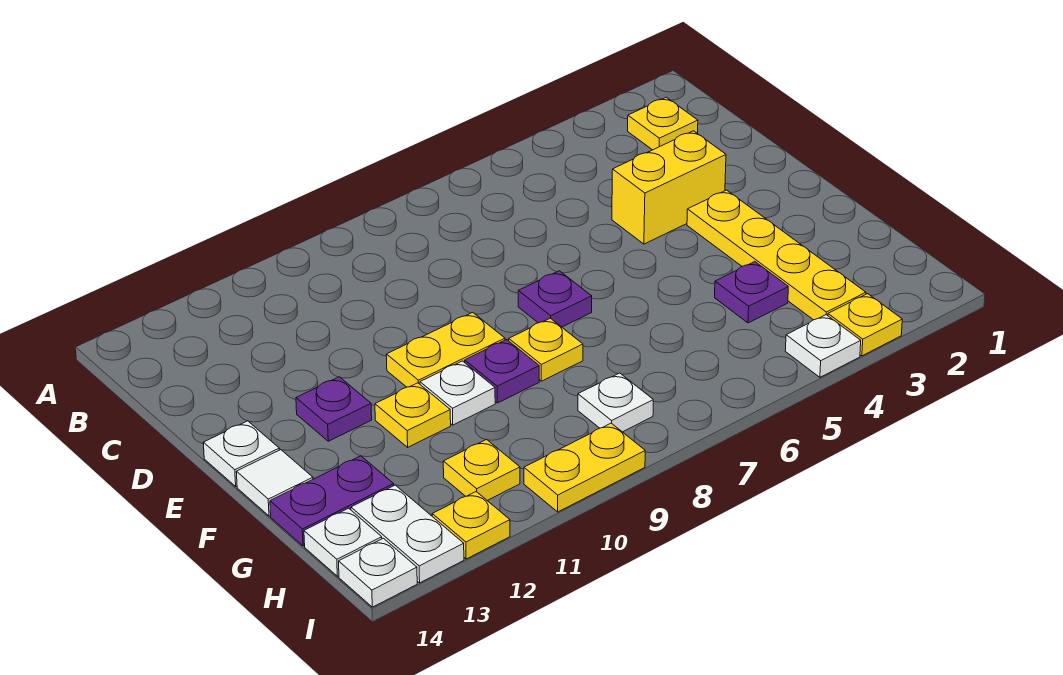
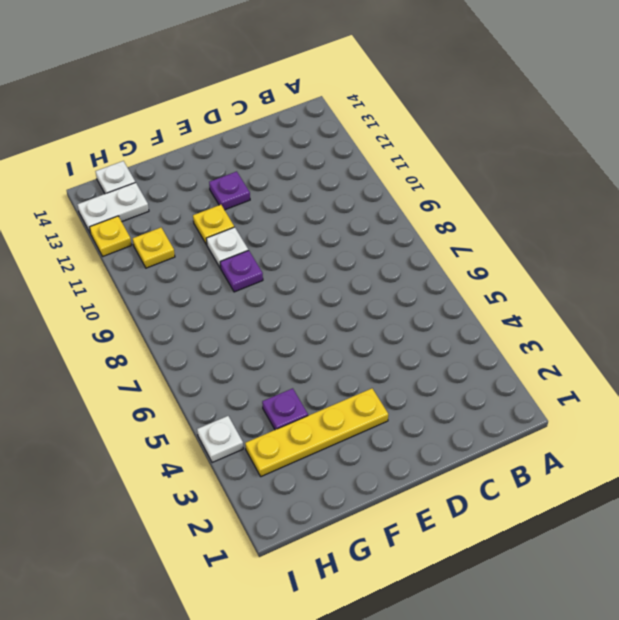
none -> yellow 1x1 plate [628,97,698,150]
none -> yellow 1x2 brick [612,131,726,244]
none -> purple 1x1 plate [518,271,592,327]

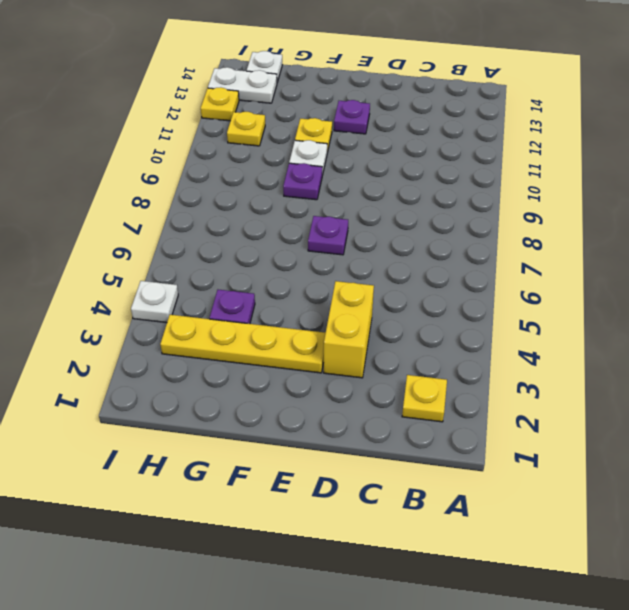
none -> yellow 1x2 plate [386,313,505,387]
none -> white 1x1 plate [203,421,279,486]
none -> yellow 1x1 plate [509,318,583,381]

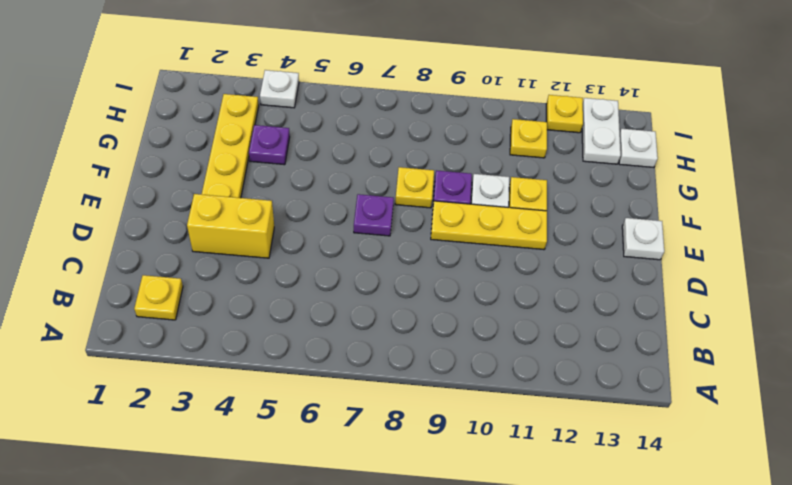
yellow 1x3 plate [431,201,547,250] -> yellow 1x2 plate [386,313,505,387]
none -> purple 1x1 plate [296,377,372,441]
none -> white 1x1 tile [236,450,313,516]
none -> purple 1x2 plate [270,456,394,546]

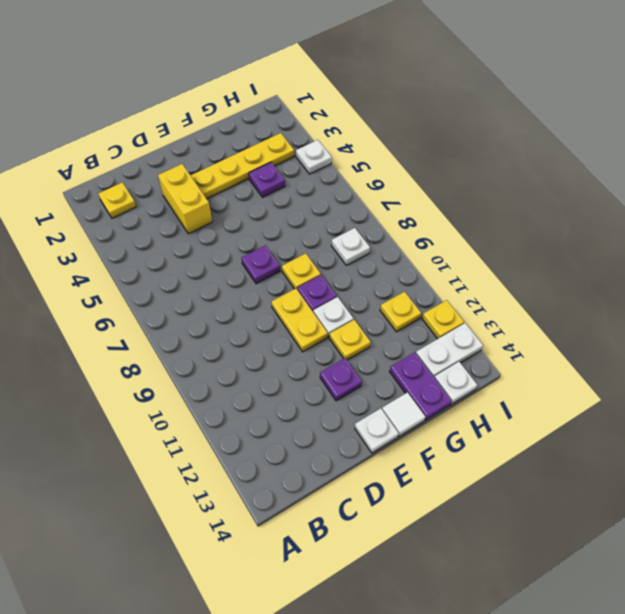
none -> yellow 1x1 plate [828,294,902,356]
none -> yellow 1x2 plate [524,423,645,512]
none -> white 1x1 plate [339,538,417,607]

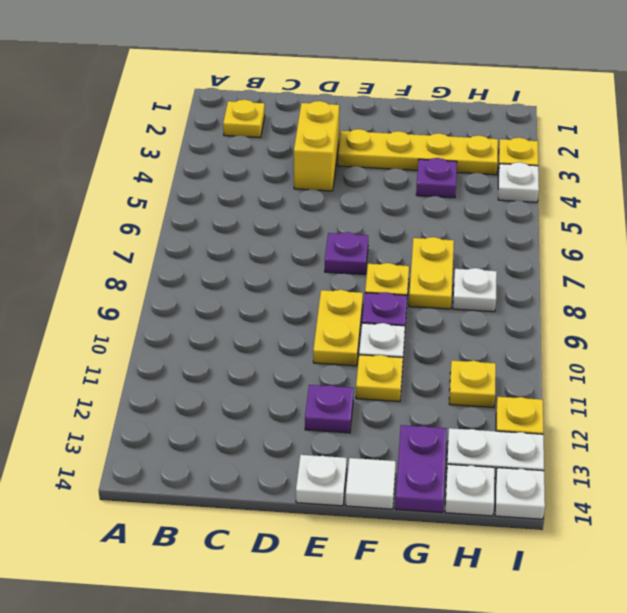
yellow 1x2 plate [409,237,454,309] -> yellow 1x2 plate moved to [524,423,645,512]

